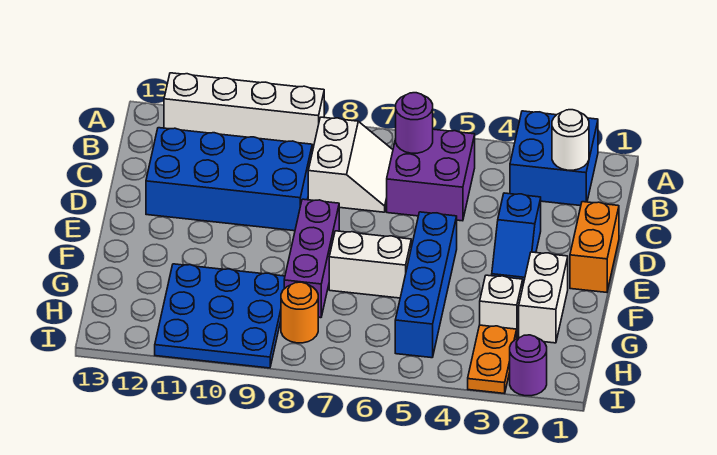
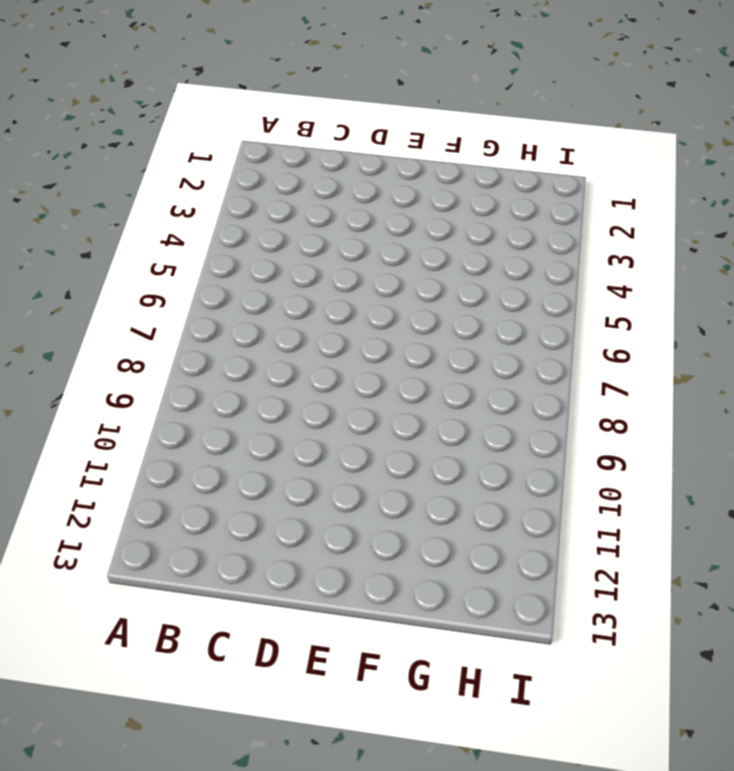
none -> blue 2x2 brick [510,111,598,206]
none -> white 1x4 brick [164,73,324,149]
none -> purple 2x2 brick [387,129,475,221]

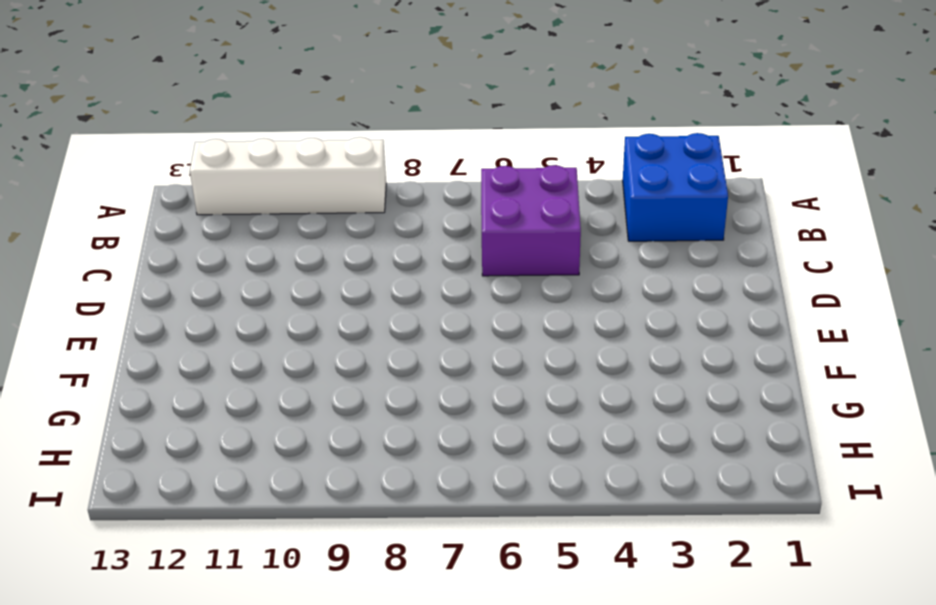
none -> white 2x2 slope [308,117,393,212]
none -> blue 2x4 brick [146,128,312,231]
none -> orange 1x2 brick [570,202,619,292]

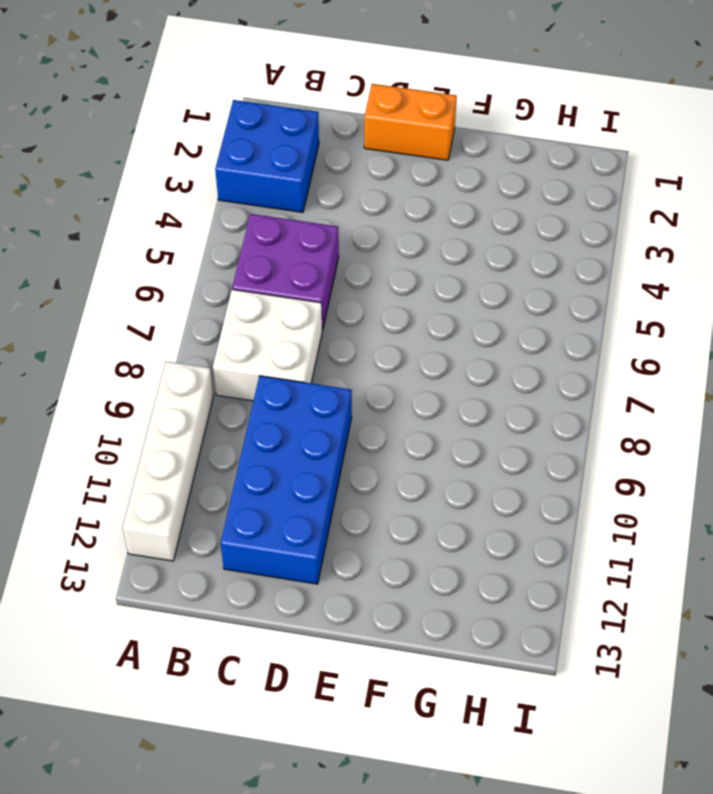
white 2x2 brick [213,290,322,401] -> white 2x2 slope [308,117,393,212]
none -> blue 1x2 slope [492,193,541,283]
none -> blue 1x4 brick [395,212,457,358]
none -> purple 1x3 brick [284,199,339,318]

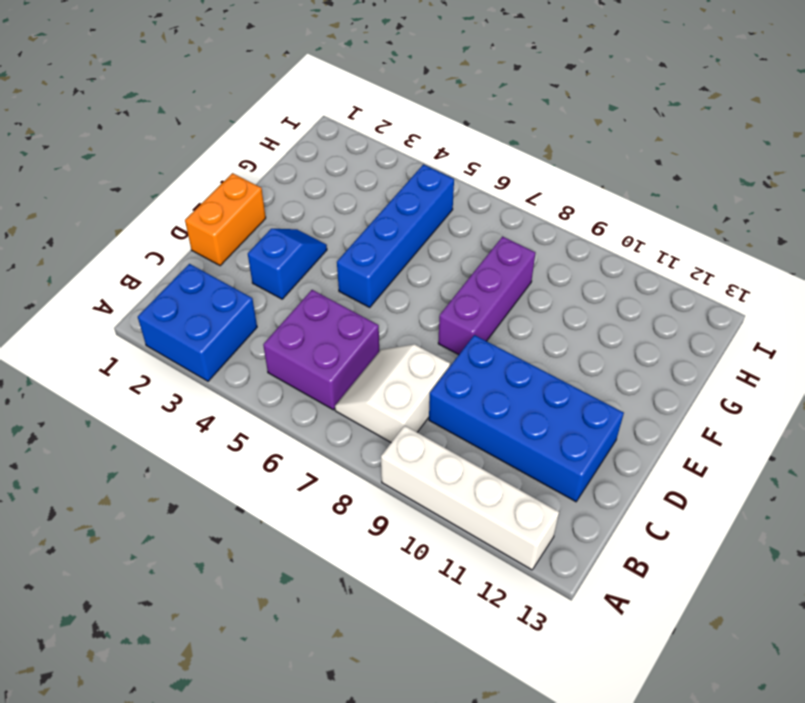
none -> white 1x2 brick [519,252,568,343]
none -> white 1x2 brick [329,231,411,298]
none -> white 1x1 brick [480,275,523,336]

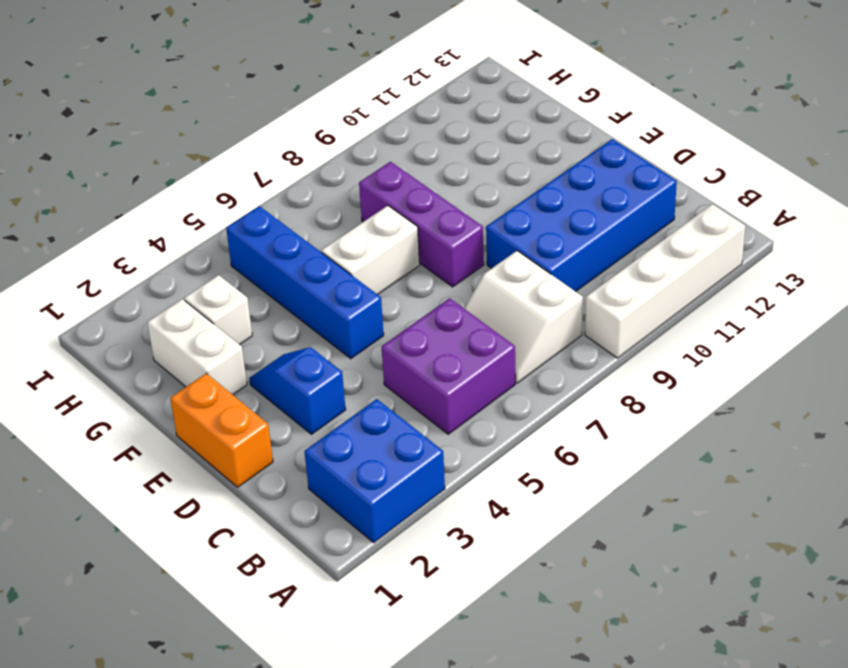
none -> blue 3x3 plate [155,264,285,368]
none -> orange 1x2 plate [468,325,517,393]
none -> orange 1x1 round brick [281,282,318,343]

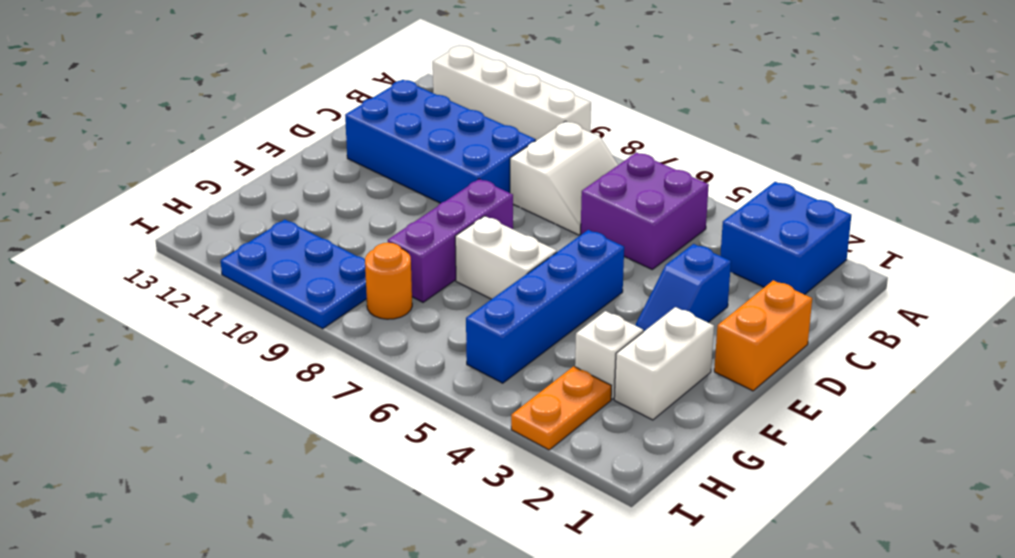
blue 2x3 plate [221,220,367,329] -> blue 3x3 plate [155,264,285,368]
none -> purple 1x1 round brick [510,335,547,396]
none -> white 1x1 round brick [552,110,589,170]
none -> purple 1x1 round brick [396,93,433,153]

